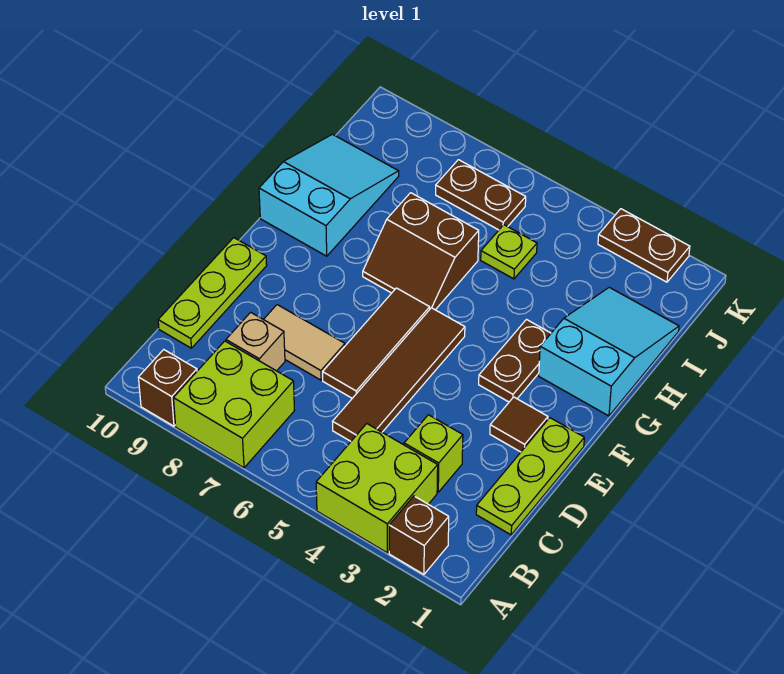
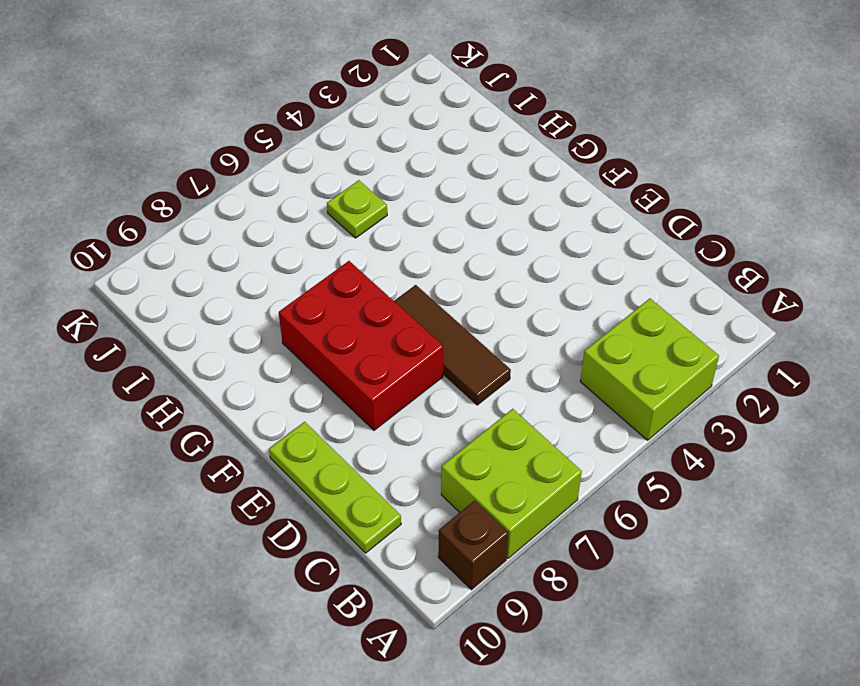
red 2x3 brick [279,261,443,430] -> brown 2x2 slope [363,193,479,310]
none -> brown 1x1 brick [389,496,449,574]
none -> lime 1x3 plate [476,418,584,535]
none -> lime 1x1 brick [404,415,463,492]

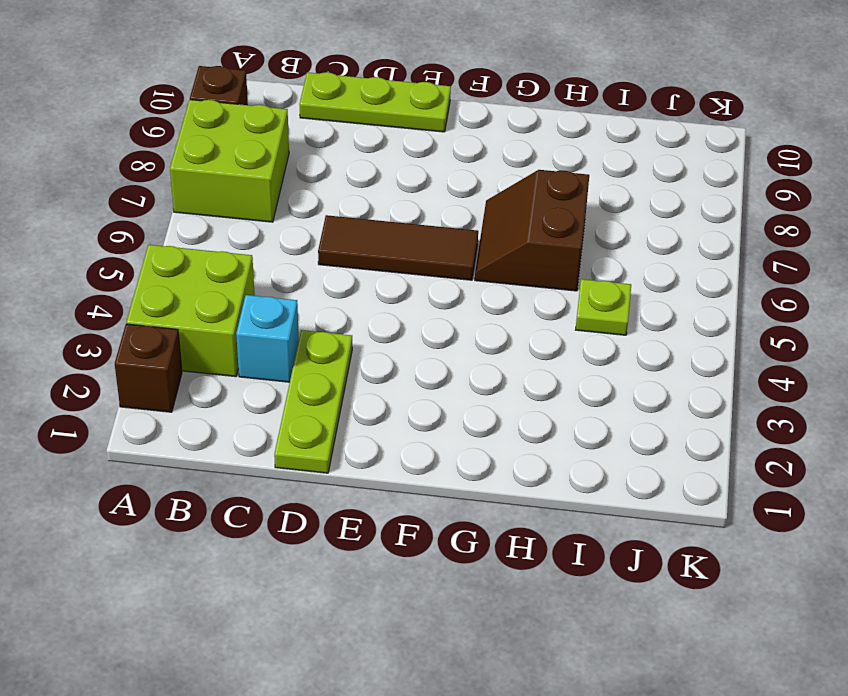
cyan 1x1 brick [236,295,299,382] -> lime 1x1 brick [404,415,463,492]
lime 1x3 plate [274,330,352,473] -> lime 1x3 plate turned to [476,418,584,535]
none -> brown 1x4 tile [333,308,465,441]
none -> tan 1x1 brick [226,312,285,371]
none -> tan 1x2 tile [263,305,345,380]

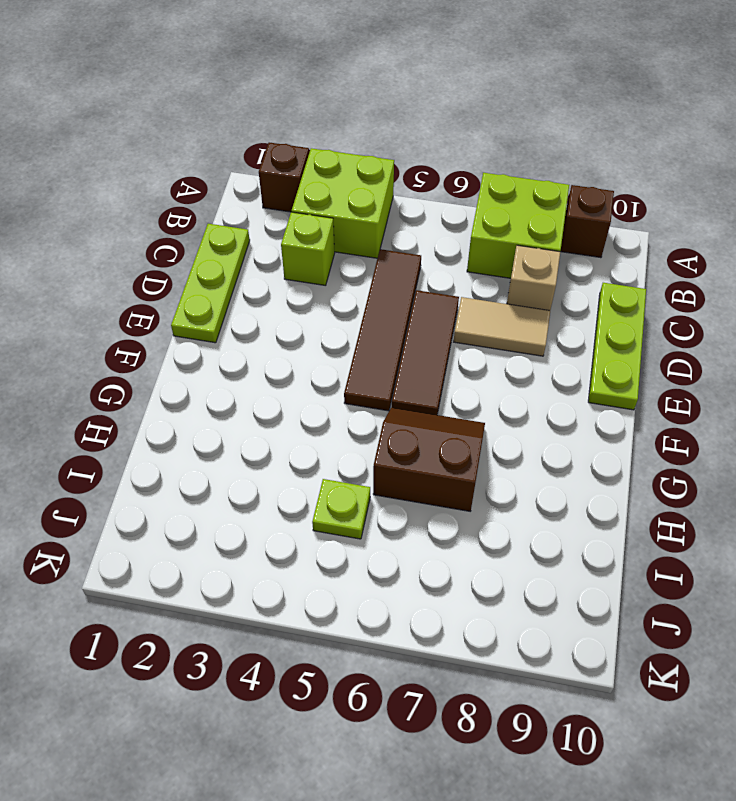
none -> brown 1x1 tile [490,397,548,452]
none -> brown 1x2 plate [479,320,551,402]
none -> cyan 2x3 slope [539,287,679,416]

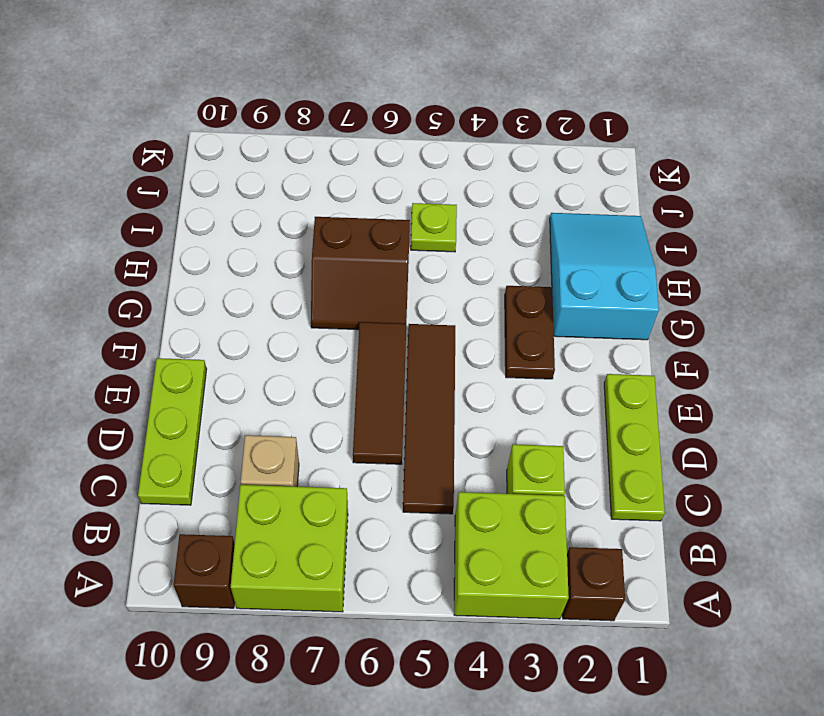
none -> tan 1x2 tile [263,305,345,380]
none -> brown 1x1 tile [490,397,548,452]
none -> cyan 2x3 slope [259,134,399,256]

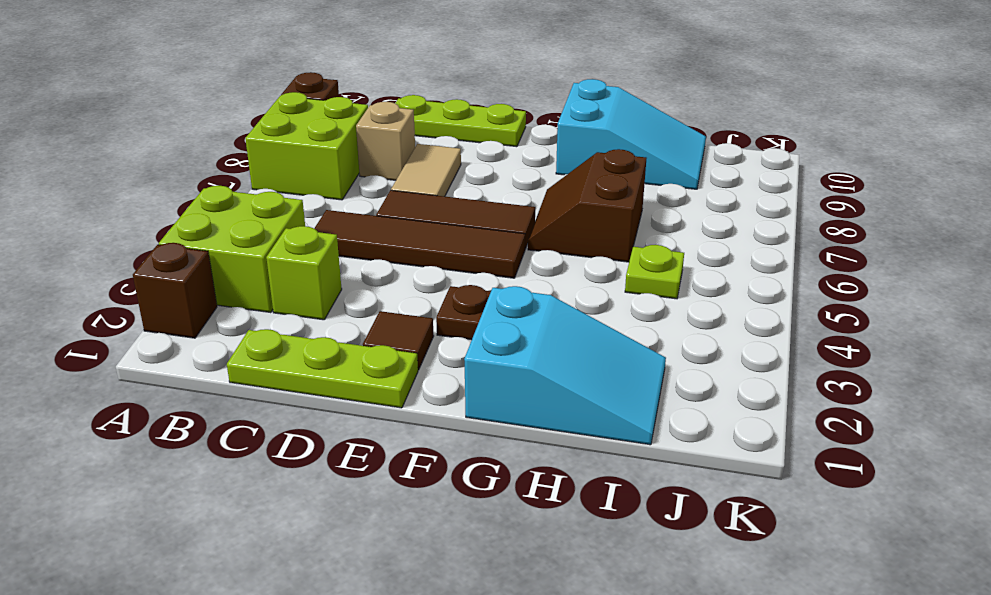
none -> brown 1x2 plate [436,160,526,230]
none -> brown 1x2 plate [598,209,690,282]

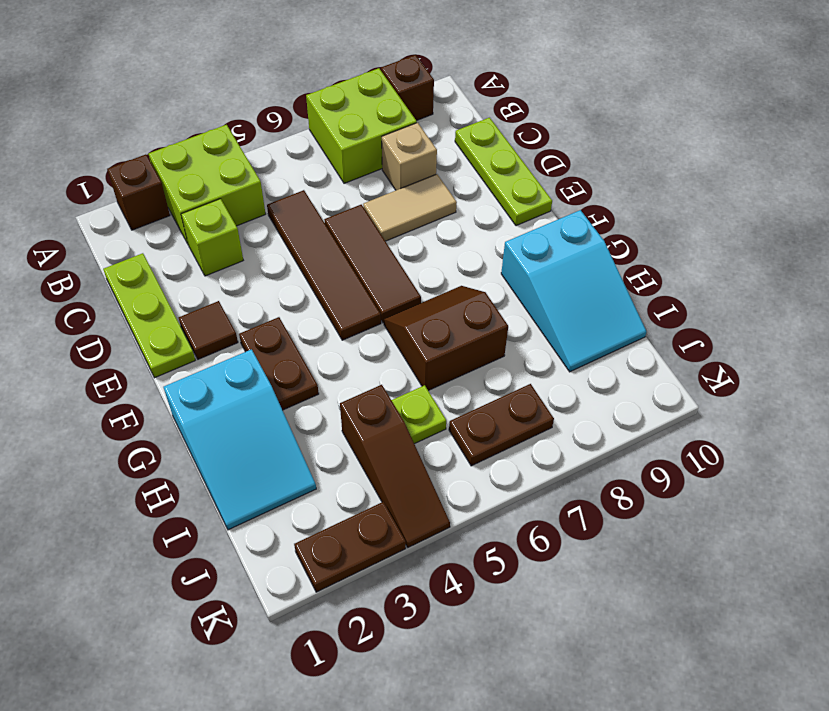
brown 1x3 slope [340,385,450,547] -> none

